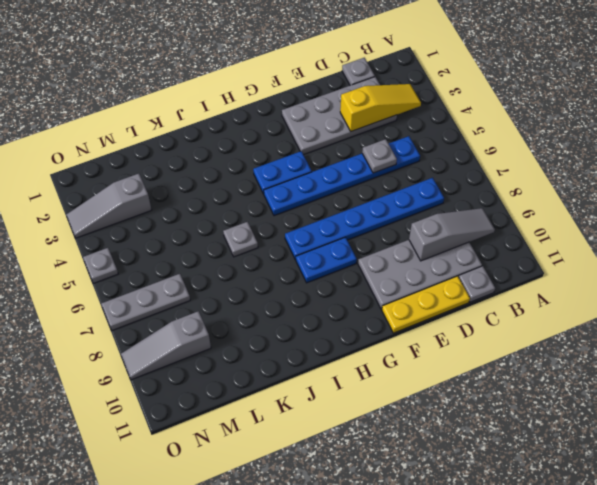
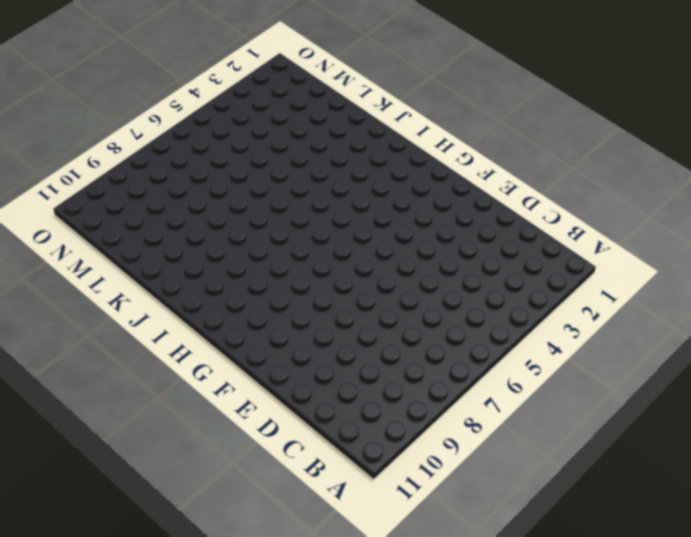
none -> grey 1x1 plate [342,58,375,85]
none -> grey 2x4 plate [282,77,397,155]
none -> blue 1x6 plate [264,136,420,216]

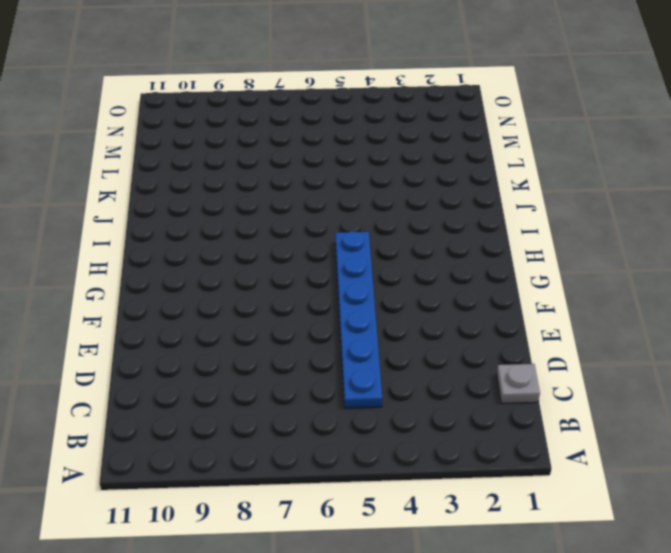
none -> grey 2x4 plate [282,77,397,155]
none -> blue 1x6 plate [285,178,444,260]
none -> grey 2x4 plate [358,240,482,309]

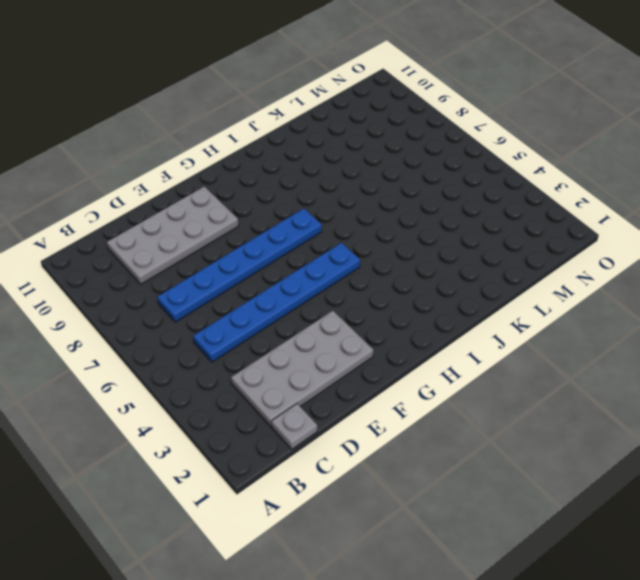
none -> grey 1x1 plate [459,266,495,302]
none -> yellow 1x3 plate [382,276,470,333]
none -> blue 1x2 plate [253,151,312,194]

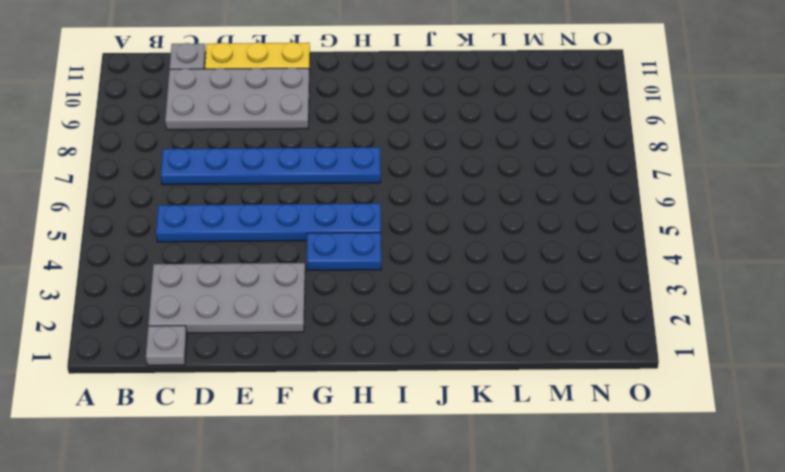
none -> blue 1x2 plate [296,237,357,283]
none -> grey 1x1 plate [223,222,258,257]
none -> grey 1x3 slope [66,174,152,238]

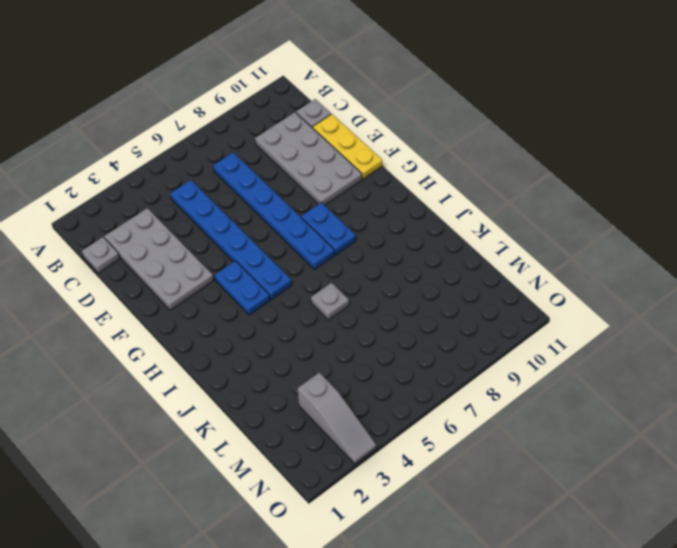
none -> grey 1x3 plate [101,274,190,330]
none -> grey 1x3 slope [121,311,211,380]
none -> grey 1x1 plate [83,248,118,284]

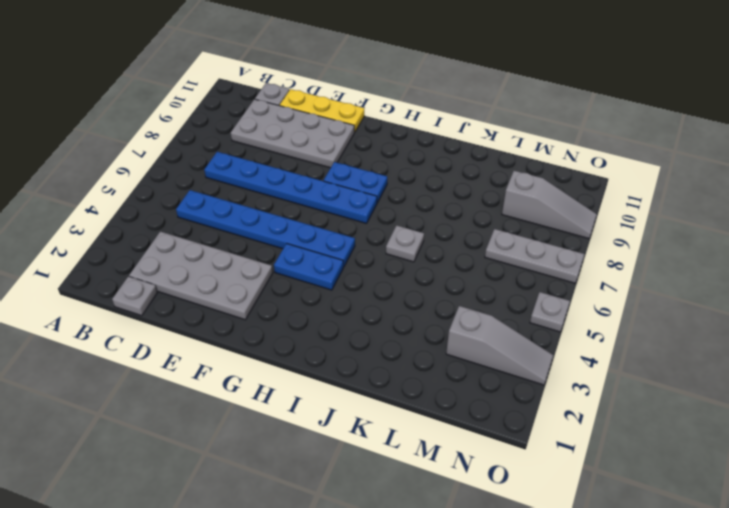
none -> yellow 1x3 slope [340,84,421,131]
none -> grey 1x3 slope [409,208,495,261]
none -> grey 1x1 plate [362,139,397,173]

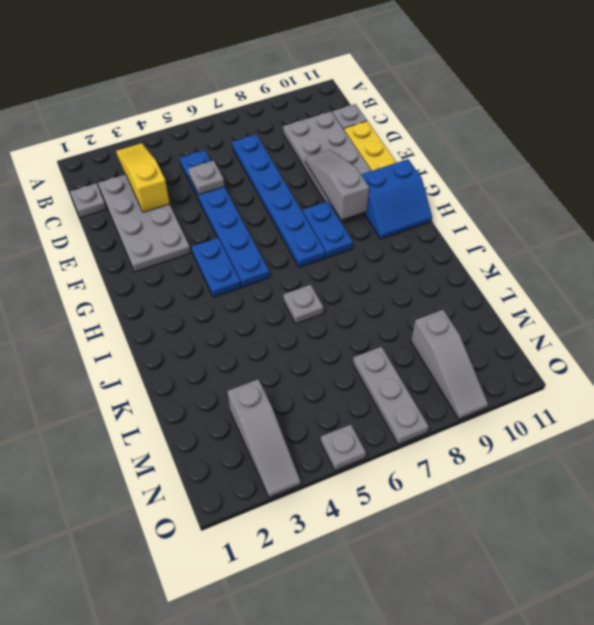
grey 1x3 slope [305,150,369,220] -> grey 1x3 slope moved to [409,208,495,261]
blue 2x2 slope [361,159,432,239] -> none

